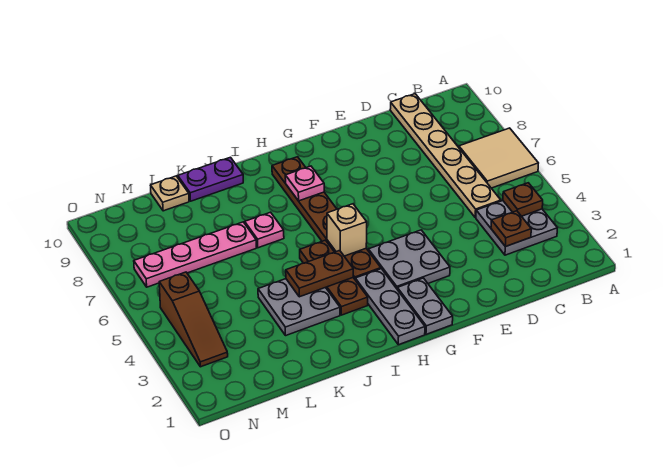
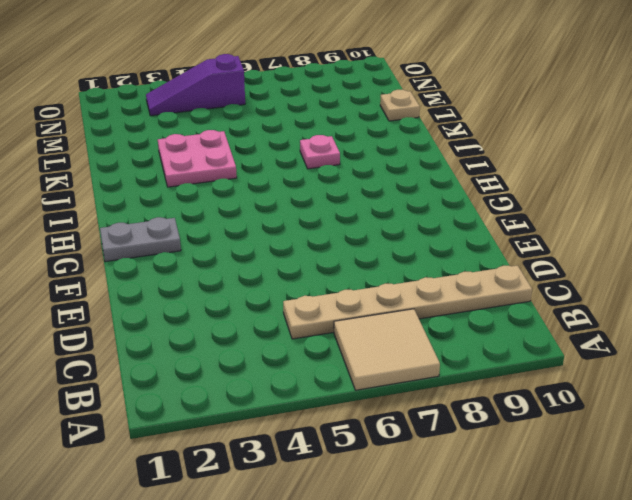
pink 2x2 plate [158,130,237,187] -> grey 2x2 plate [258,279,340,336]
purple 1x3 slope [146,54,245,116] -> brown 1x3 slope [159,272,228,367]
none -> grey 2x2 plate [476,201,557,255]
none -> grey 2x2 plate [368,230,450,288]
none -> grey 1x3 plate [355,269,425,345]

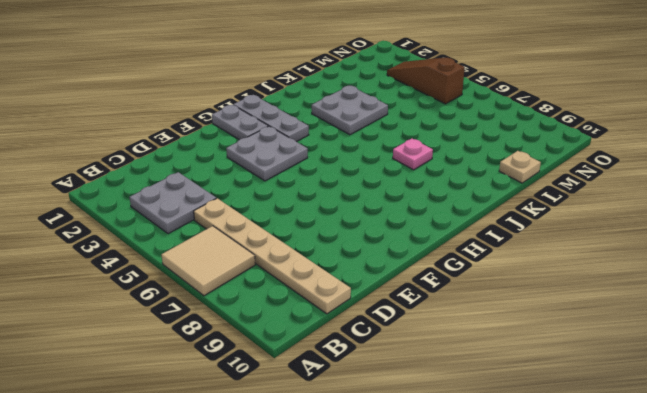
none -> brown 1x6 plate [272,157,381,279]
none -> brown 1x3 plate [300,240,368,315]
none -> purple 1x2 plate [178,157,243,201]

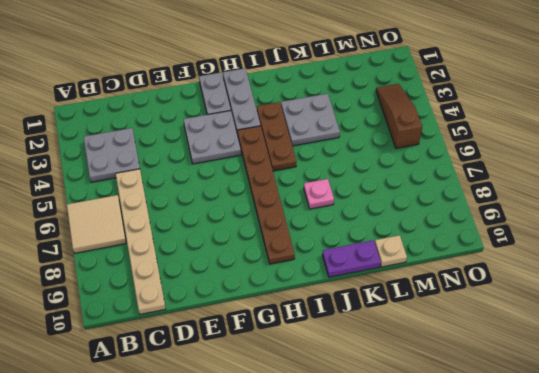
none -> pink 1x4 plate [134,222,256,287]
none -> brown 1x1 plate [503,183,543,216]
none -> brown 1x1 plate [491,211,531,247]

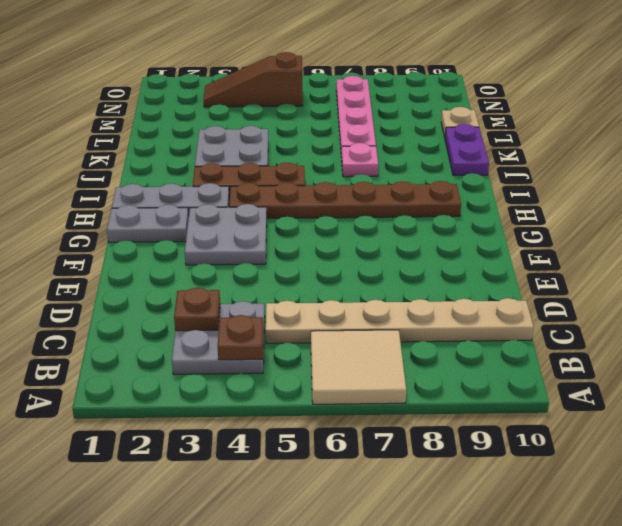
none -> tan 1x1 brick [327,204,367,256]
none -> pink 1x1 plate [285,166,324,201]
none -> brown 1x2 plate [286,250,353,297]

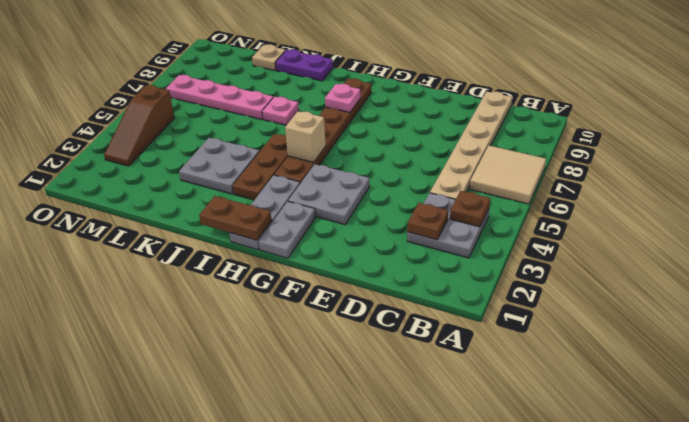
brown 1x2 plate [199,196,272,240] -> brown 1x2 plate moved to [286,250,353,297]

